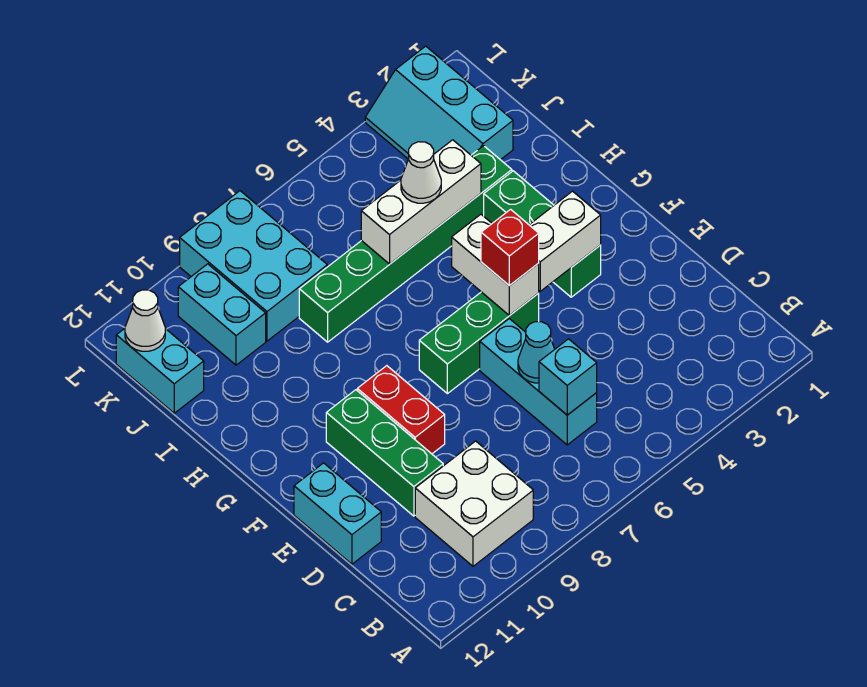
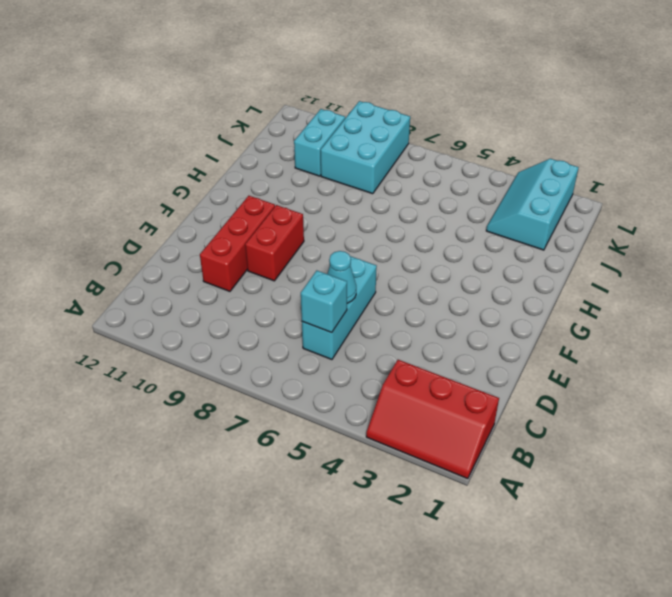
red 2x3 slope [366,360,499,479] -> none
red 1x3 brick [200,196,275,291] -> green 1x3 brick [326,390,443,516]
none -> white 2x2 brick [415,441,533,566]
none -> cyan 1x2 brick [294,463,381,564]
none -> green 1x3 brick [484,171,601,297]

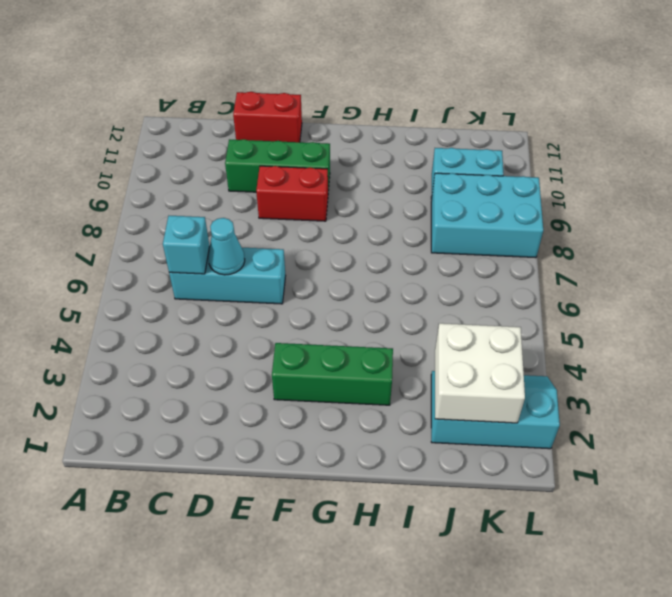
red 1x2 brick [233,92,302,142] -> cyan 1x2 brick [294,463,381,564]
white 2x2 brick [435,323,525,423] -> white 2x2 brick moved to [415,441,533,566]
none -> green 1x3 brick [419,292,539,394]
none -> green 1x6 brick [299,146,512,342]
none -> cyan 1x2 brick [116,329,204,413]

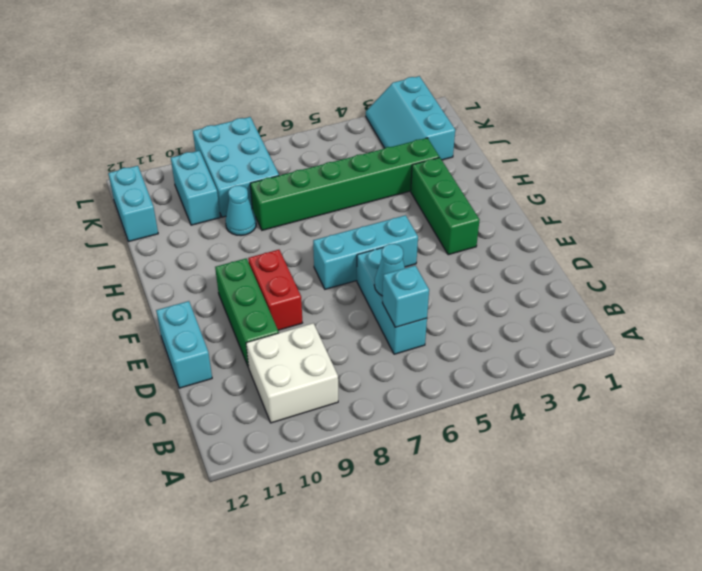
cyan 1x3 brick [313,215,418,289] -> green 1x3 brick [419,292,539,394]
cyan 1x1 cone [225,185,256,235] -> none
none -> white 1x2 brick [530,191,601,291]
none -> white 1x2 brick [452,214,539,316]
none -> white 1x3 brick [361,140,481,264]

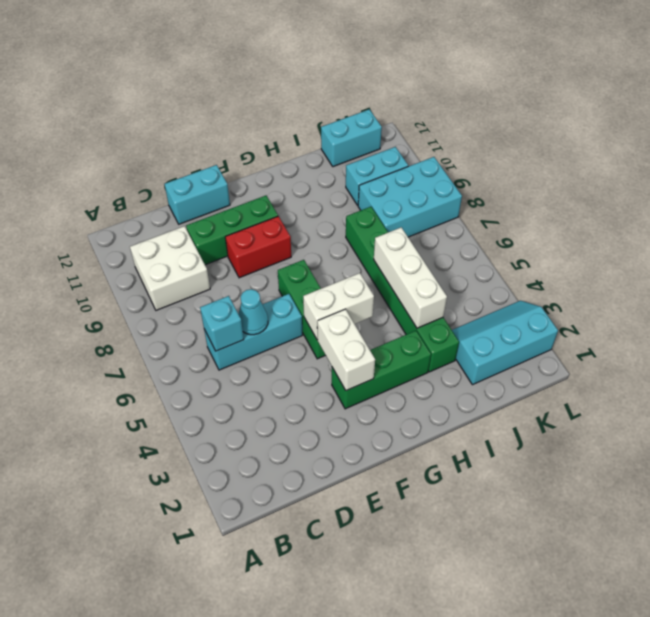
none -> white 1x1 cone [125,290,165,351]
none -> red 1x1 brick [481,209,539,286]
none -> white 1x1 cone [401,142,441,203]

